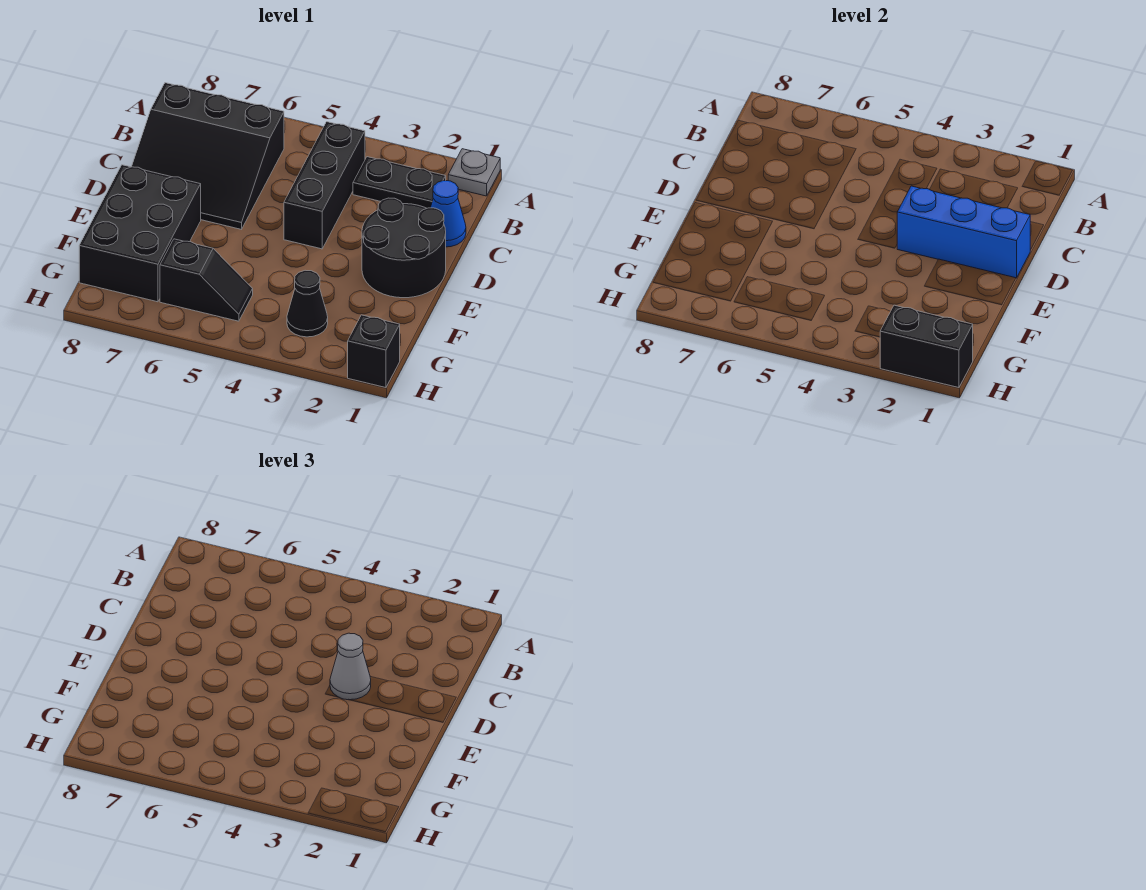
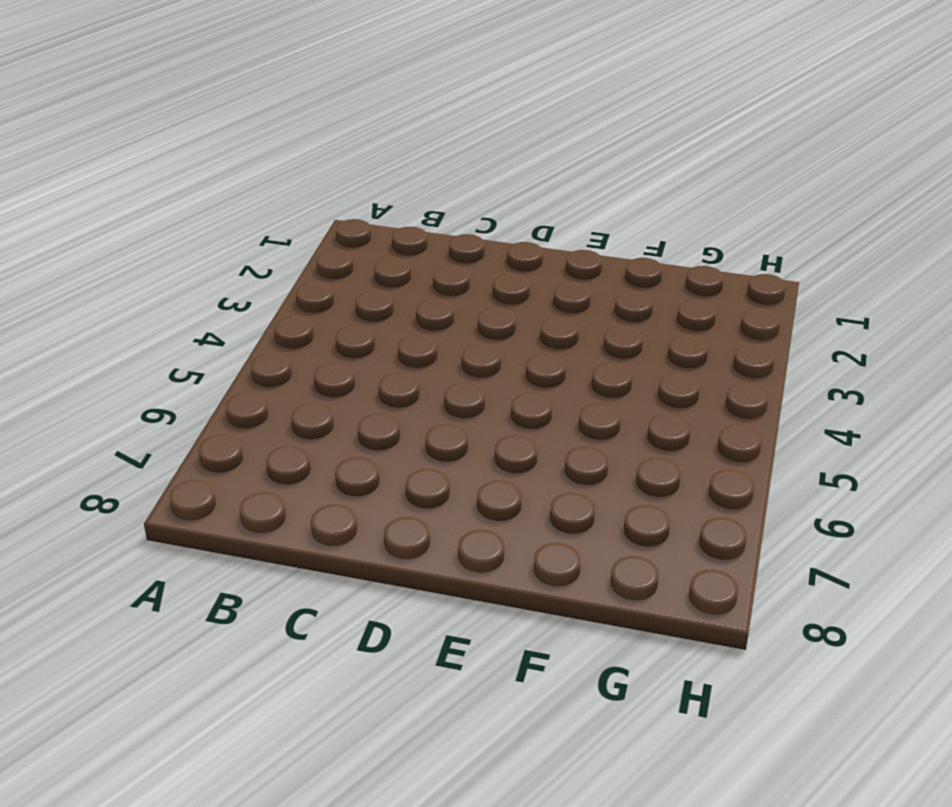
none -> grey 1x1 plate [448,149,500,196]
none -> black 1x2 plate [353,157,446,208]
none -> black 1x3 brick [284,122,365,249]

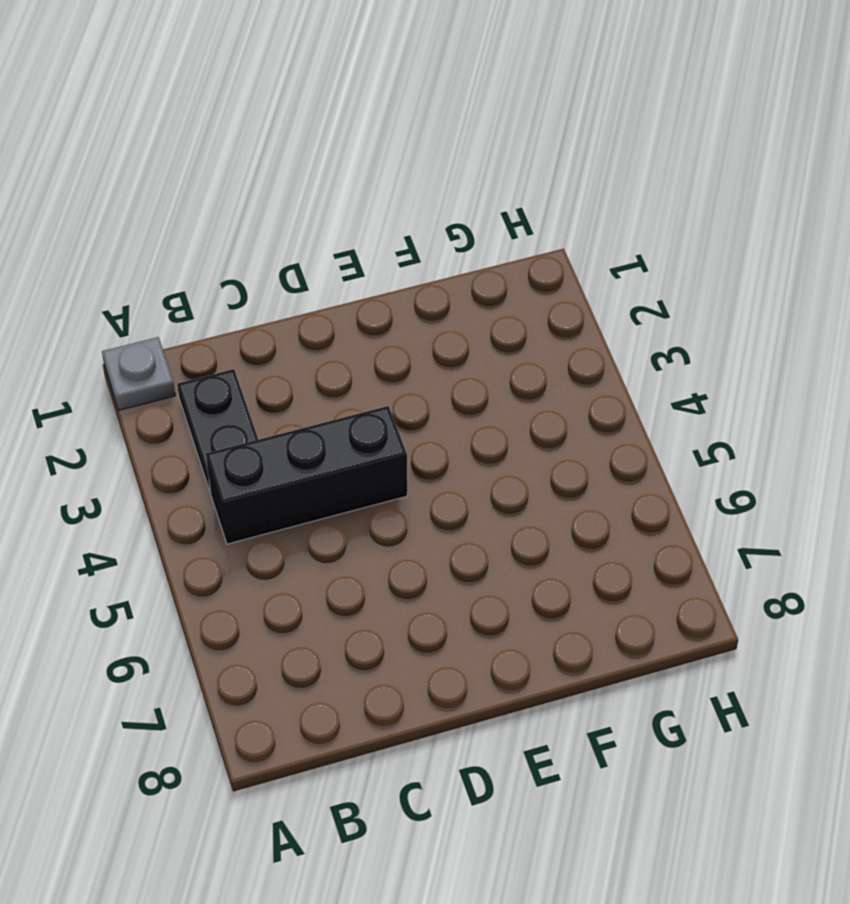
none -> black 3x3 slope [132,83,284,229]
none -> blue 1x1 cone [431,181,466,247]
none -> black 2x2 round brick [362,198,446,298]

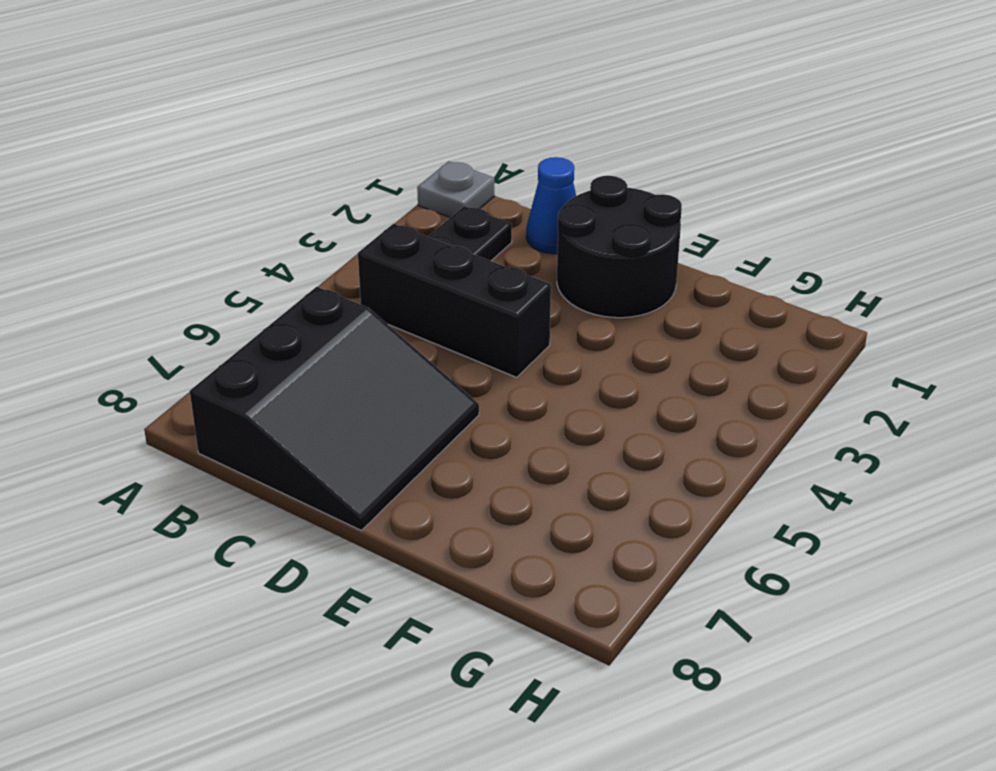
none -> black 2x3 brick [79,165,201,302]
none -> black 1x1 cone [287,270,328,337]
none -> black 1x2 slope [160,239,253,321]

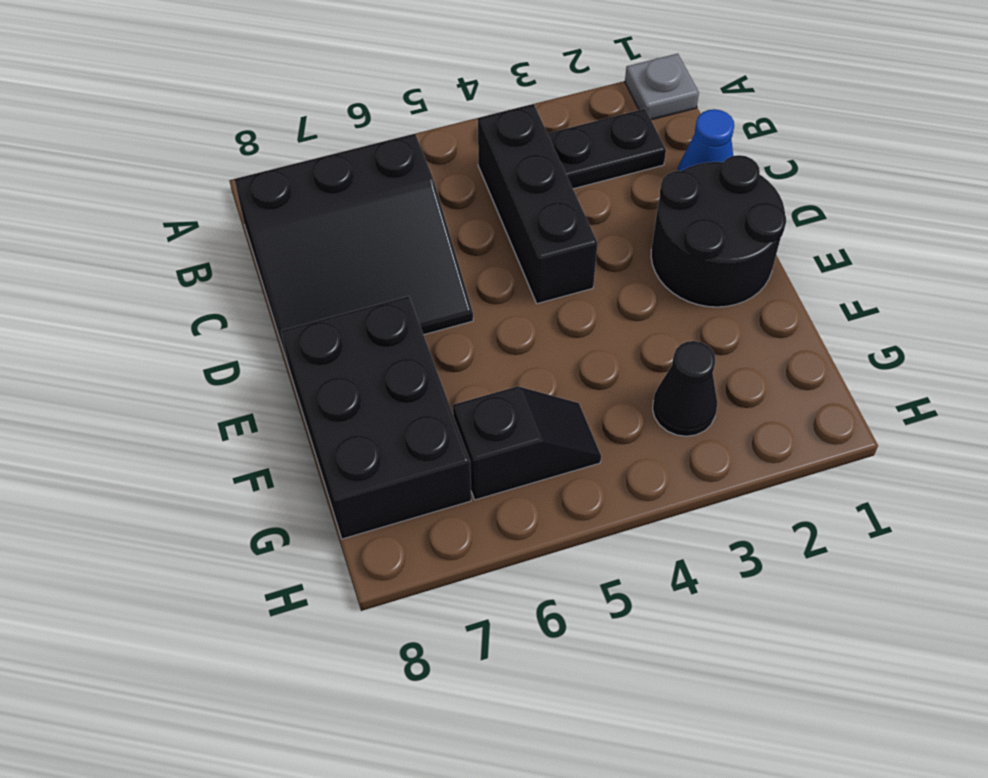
none -> black 1x1 brick [348,315,400,388]
none -> blue 1x3 brick [897,186,1030,278]
none -> black 1x2 brick [880,305,973,388]

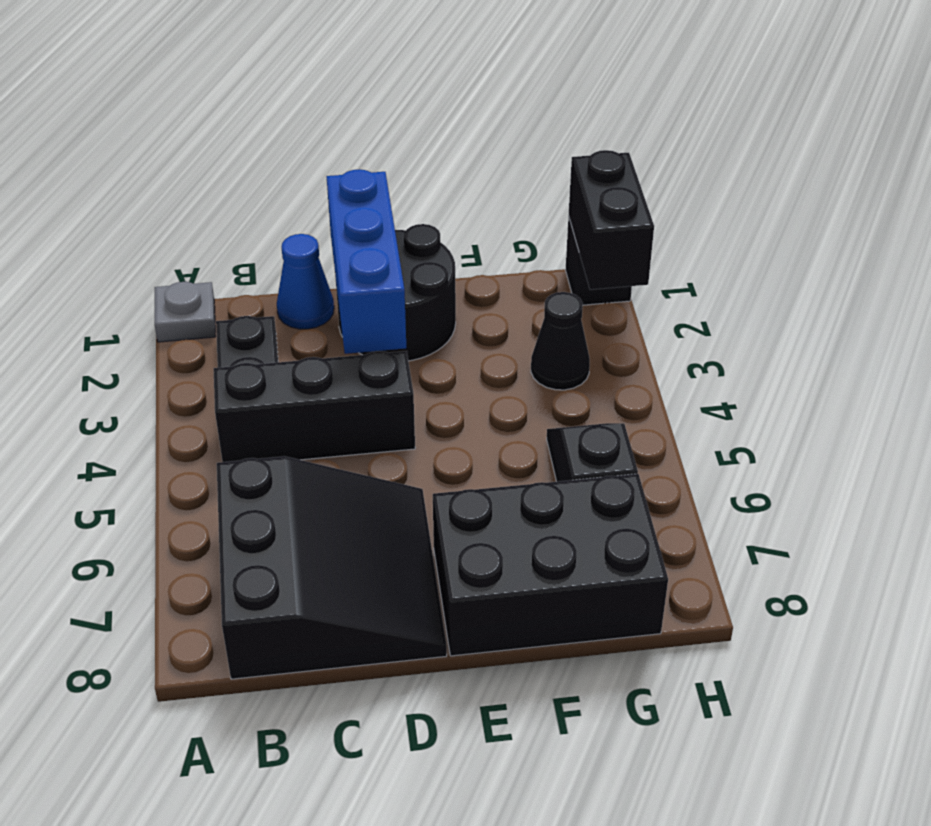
none -> grey 1x1 cone [330,633,371,700]

